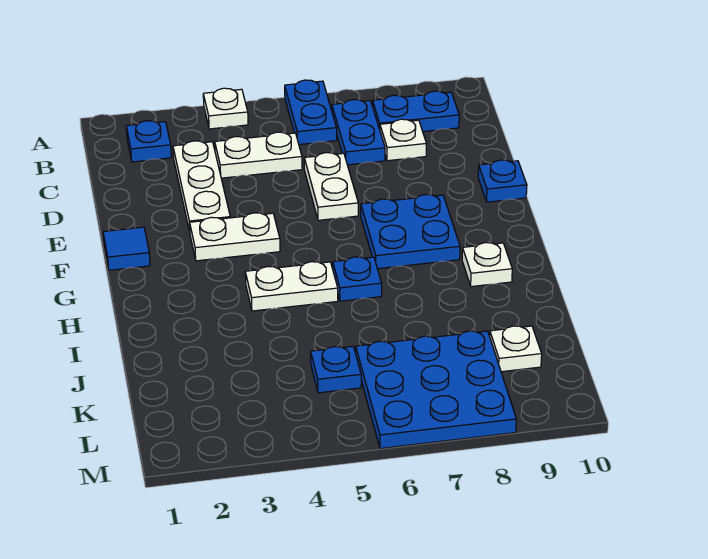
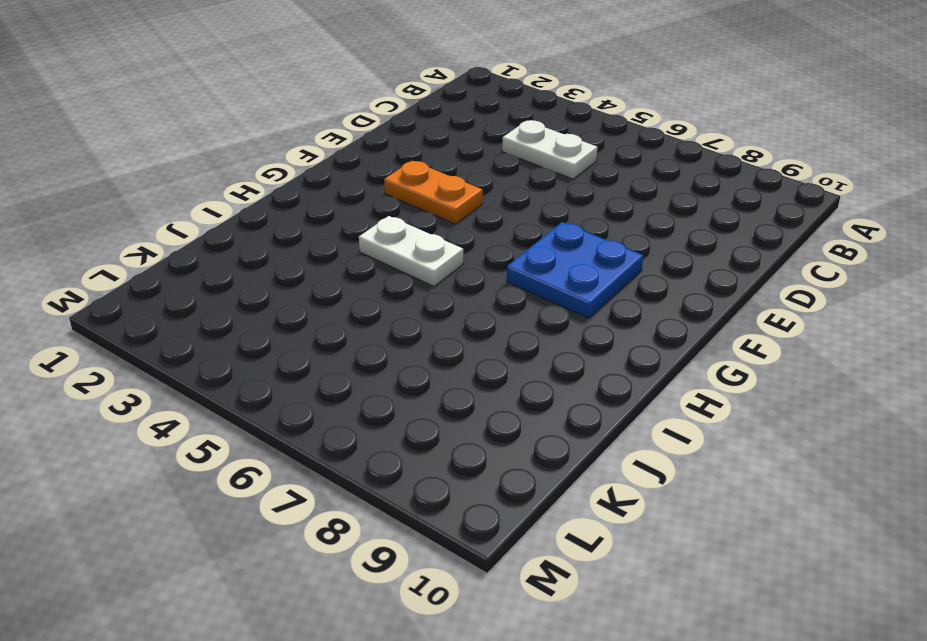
orange 1x2 plate [384,161,483,224] -> white 1x2 plate [190,213,280,261]
none -> white 1x1 plate [203,88,248,129]
none -> blue 1x2 plate [285,80,337,145]
none -> blue 1x1 plate [126,121,171,162]

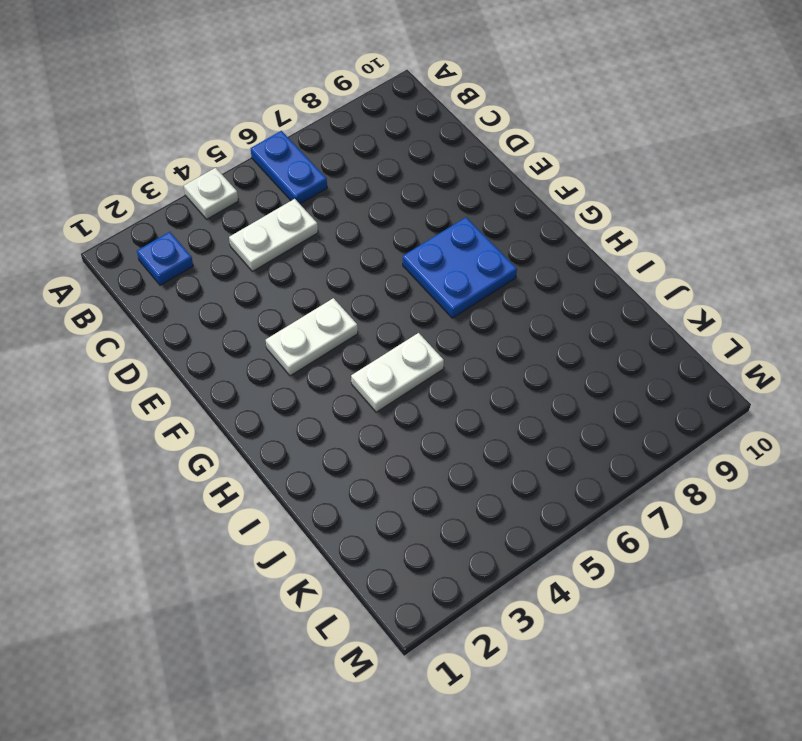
none -> blue 1x2 plate [332,100,385,165]
none -> blue 1x2 plate [373,91,459,132]
none -> white 1x3 plate [173,141,230,232]

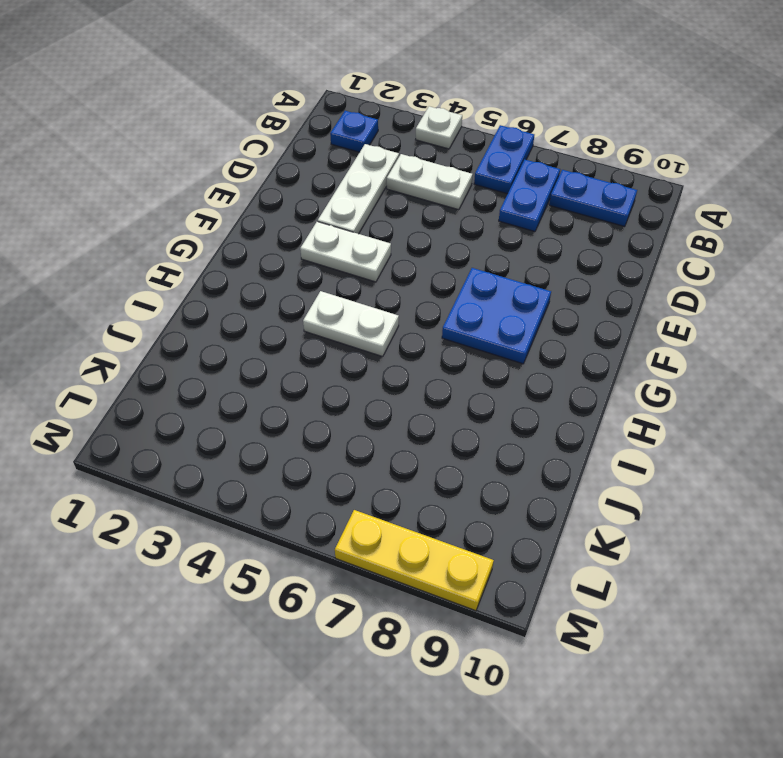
yellow 1x3 plate [335,510,494,611] -> blue 3x3 plate [356,331,516,449]
none -> white 1x1 plate [380,119,426,161]
none -> white 1x2 plate [304,153,358,220]
none -> blue 1x1 plate [478,160,527,202]

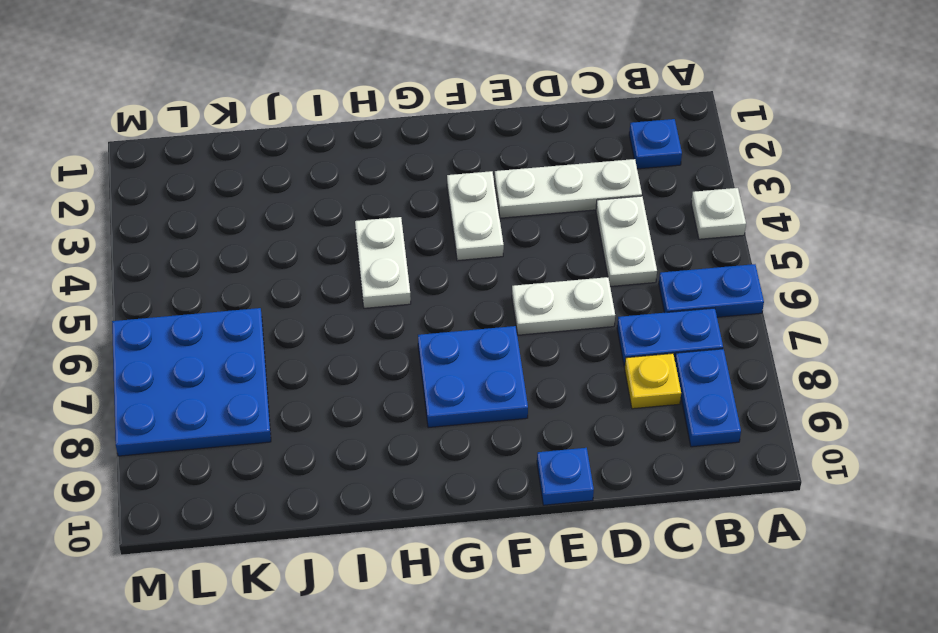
yellow 1x1 plate [625,353,681,409] -> white 1x1 plate [380,119,426,161]
none -> blue 1x1 tile [103,227,150,270]
none -> blue 1x1 plate [333,257,382,301]
none -> white 1x1 plate [462,243,512,287]

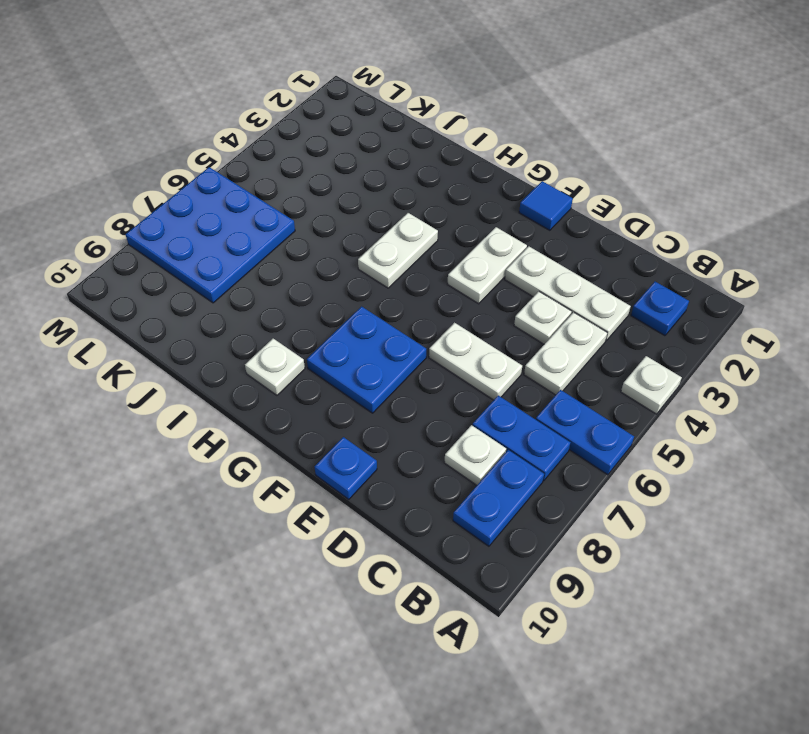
white 1x1 plate [514,291,572,344] -> white 1x1 plate moved to [490,326,542,372]
none -> blue 1x1 plate [333,257,382,301]
none -> blue 1x1 plate [311,346,361,393]

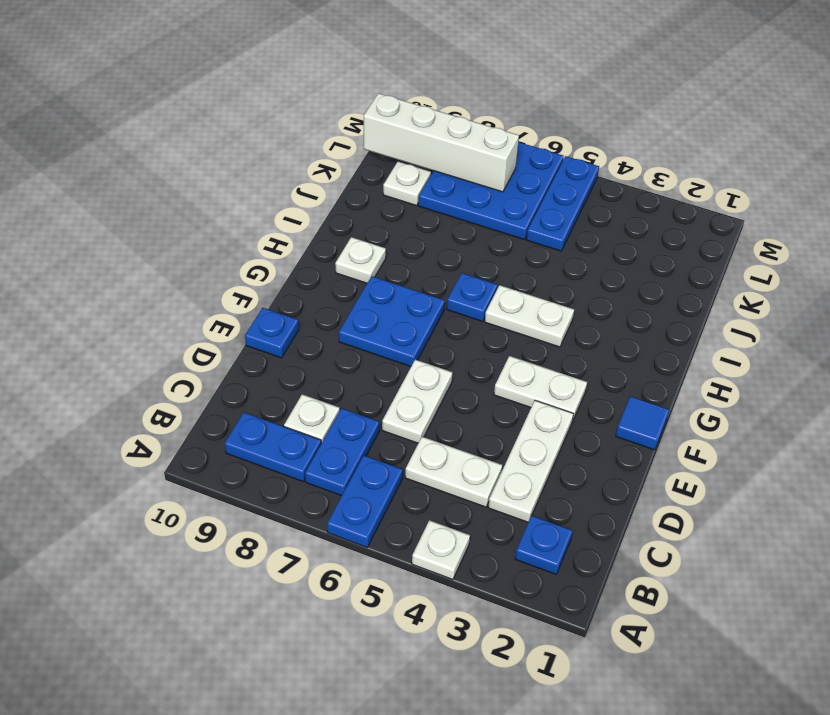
blue 1x3 plate [527,156,599,251] -> blue 1x1 plate [311,346,361,393]
white 1x4 brick [364,93,519,192] -> none

